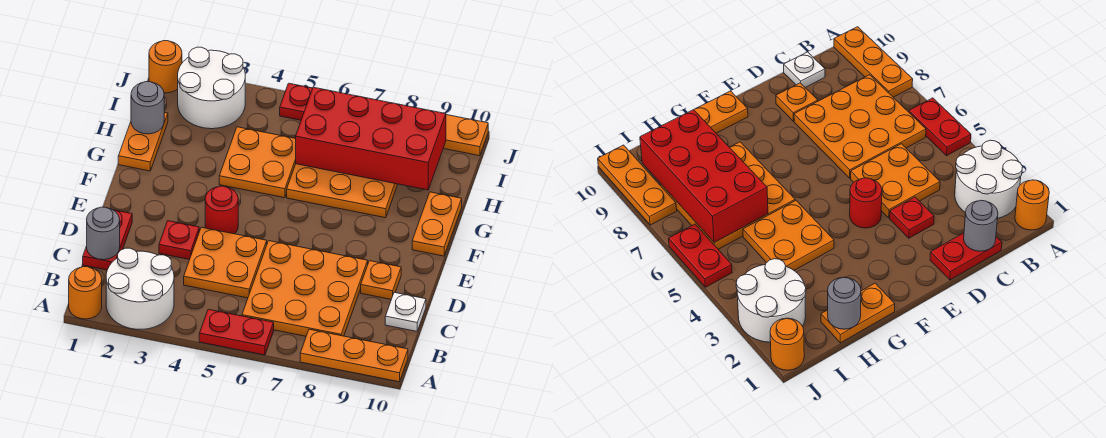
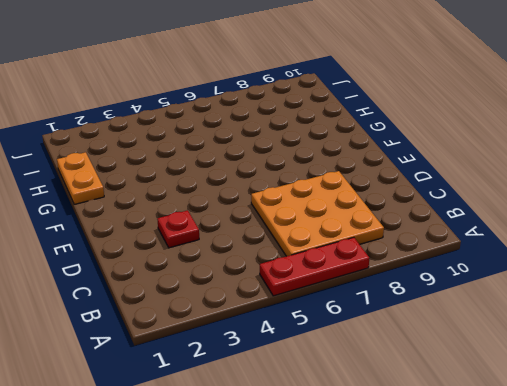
red 1x3 plate [260,237,369,296] -> red 1x2 plate [199,309,274,355]
none -> orange 1x1 round brick [69,267,102,319]
none -> white 2x2 round brick [106,248,174,329]
none -> orange 1x3 plate [300,329,408,382]

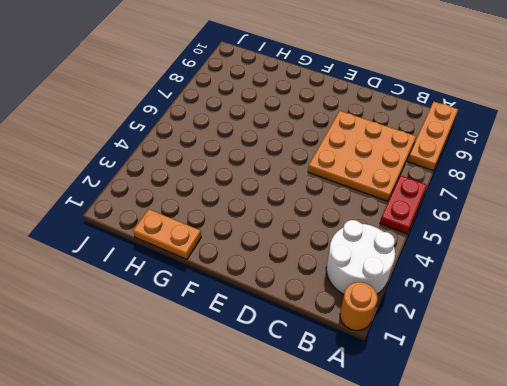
none -> red 1x2 plate [83,210,132,270]
none -> orange 2x2 plate [184,227,267,298]
none -> white 1x1 plate [385,292,426,331]

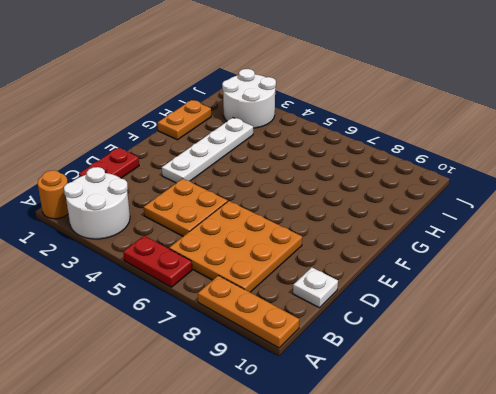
white 1x4 plate [162,118,253,183] -> none
none -> red 1x1 plate [159,221,199,260]
none -> orange 1x1 plate [361,261,401,299]
none -> red 1x1 round brick [205,186,238,234]

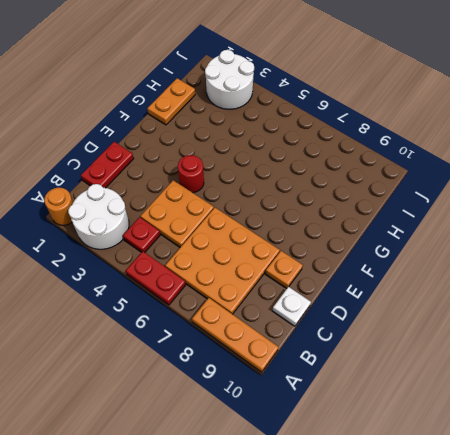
red 1x1 plate [123,217,160,252] -> red 1x1 plate moved to [159,221,199,260]
none -> orange 1x2 plate [412,192,462,256]
none -> orange 2x2 plate [219,127,296,198]
none -> orange 3x3 plate [287,164,398,218]

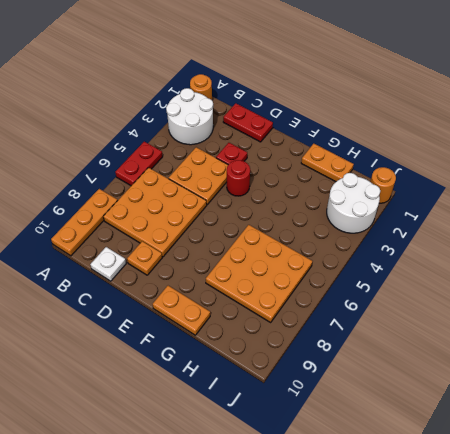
none -> orange 2x2 plate [219,127,296,198]
none -> red 1x2 plate [280,83,313,120]
none -> orange 1x3 plate [443,115,488,156]

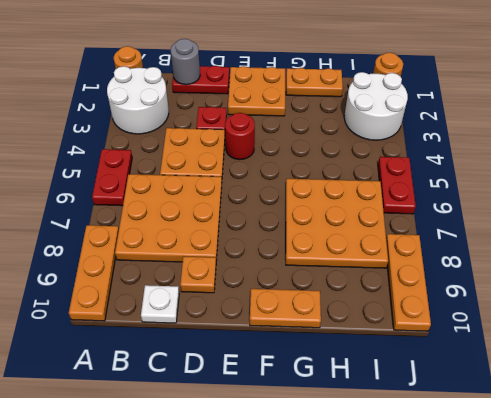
orange 2x2 plate [228,66,285,116] -> orange 2x2 plate moved to [219,127,296,198]
none -> grey 1x1 round brick [131,82,164,134]
none -> red 2x4 brick [296,87,446,190]

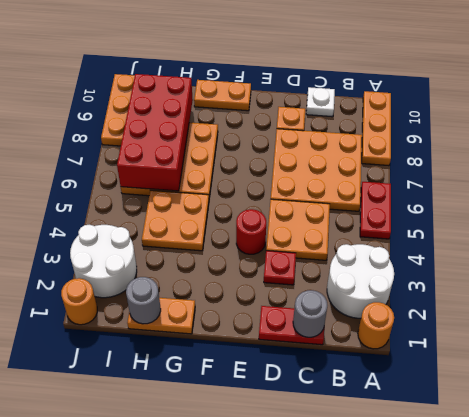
none -> red 1x2 plate [280,83,313,120]

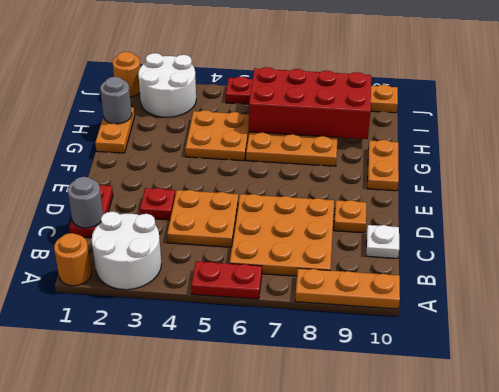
none -> red 1x1 round brick [205,186,238,234]

